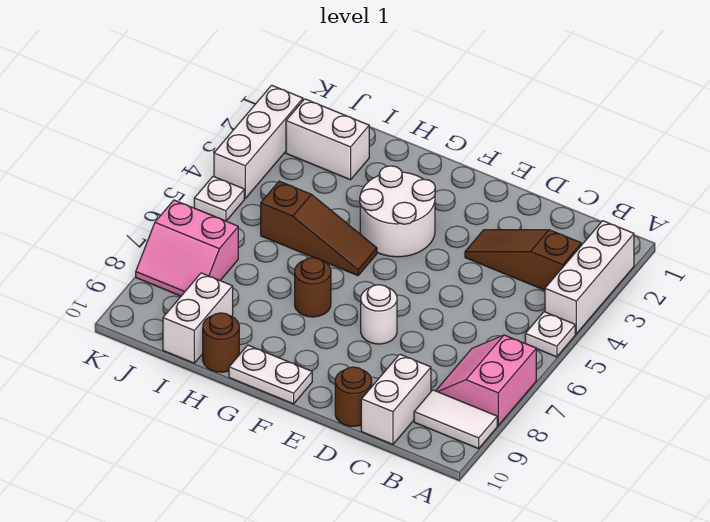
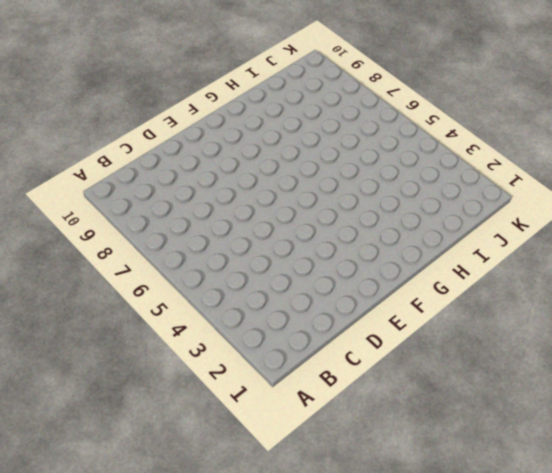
none -> white 1x3 brick [545,221,634,334]
none -> white 1x1 plate [525,312,575,357]
none -> pink 2x2 slope [436,335,536,426]

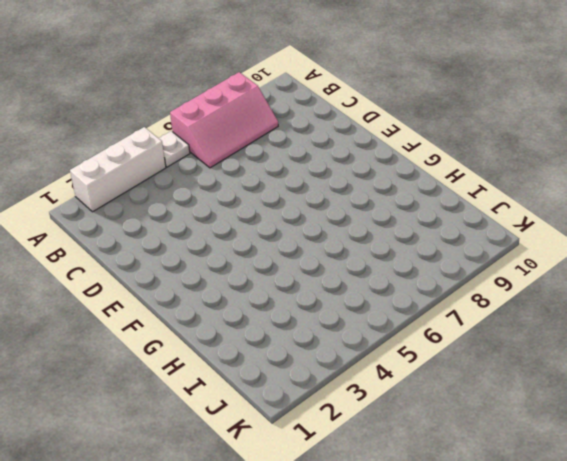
pink 2x3 slope [170,72,278,168] -> pink 2x2 slope [436,335,536,426]
none -> white 1x2 tile [414,390,497,449]
none -> brown 1x3 slope [465,230,581,290]
none -> white 1x2 brick [361,354,431,444]

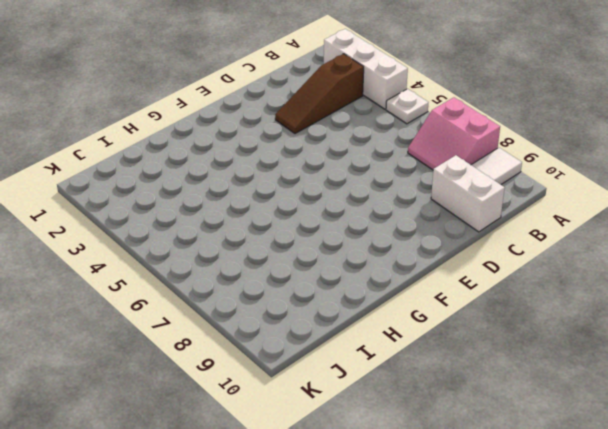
none -> brown 1x1 round brick [335,367,372,426]
none -> white 1x1 round brick [361,285,397,344]
none -> white 2x2 round brick [360,166,435,257]

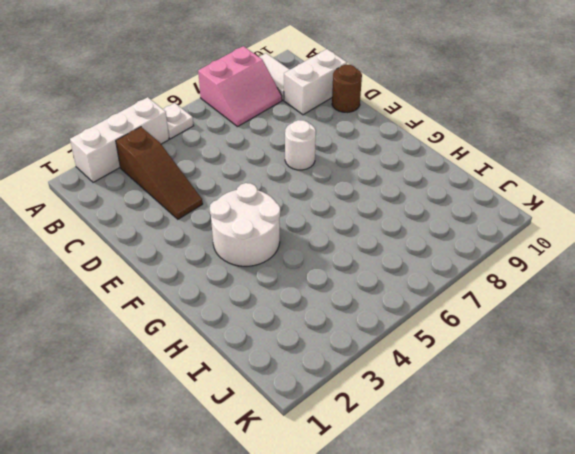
none -> white 1x2 plate [229,345,312,404]
none -> brown 1x3 slope [261,181,377,276]
none -> brown 1x1 round brick [295,258,331,317]

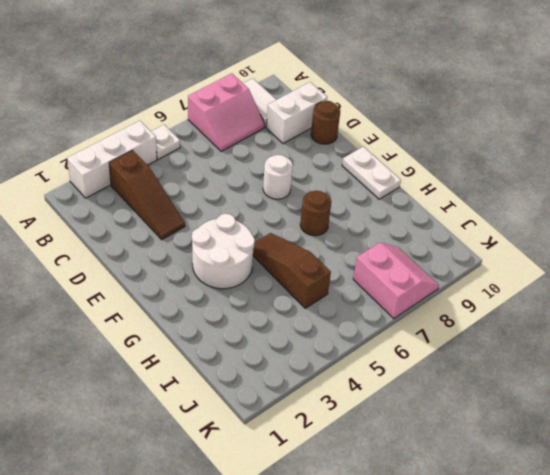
none -> brown 1x1 round brick [203,313,239,372]
none -> white 1x2 brick [286,99,369,180]
none -> white 1x2 brick [163,273,233,363]

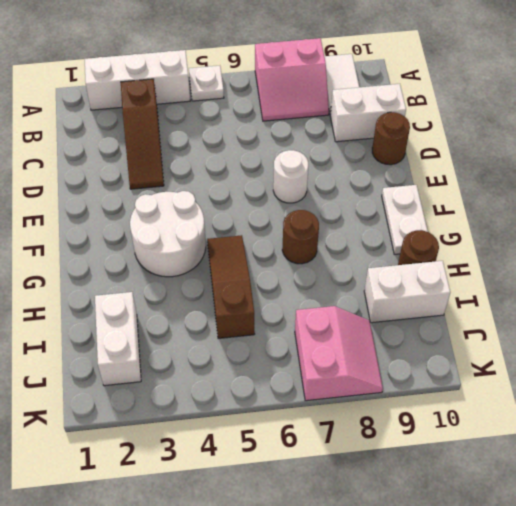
none -> white 1x3 brick [214,85,303,198]
none -> white 1x1 plate [194,176,244,221]

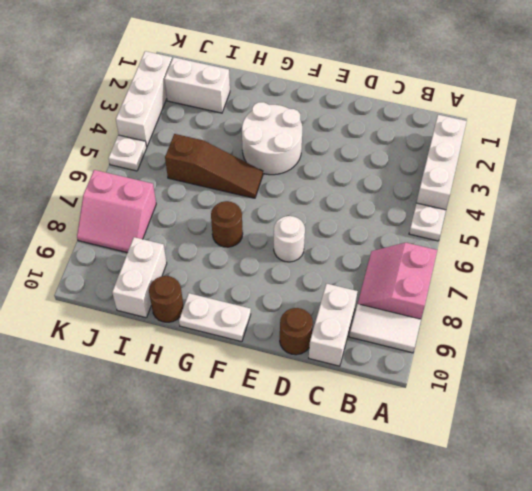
none -> brown 1x3 slope [465,230,581,290]

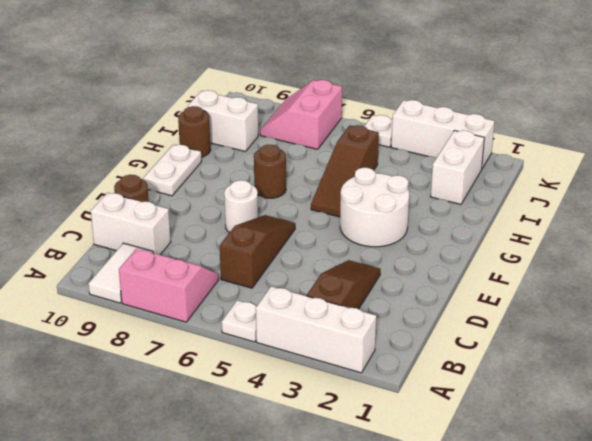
brown 1x3 slope [220,215,295,288] -> none

